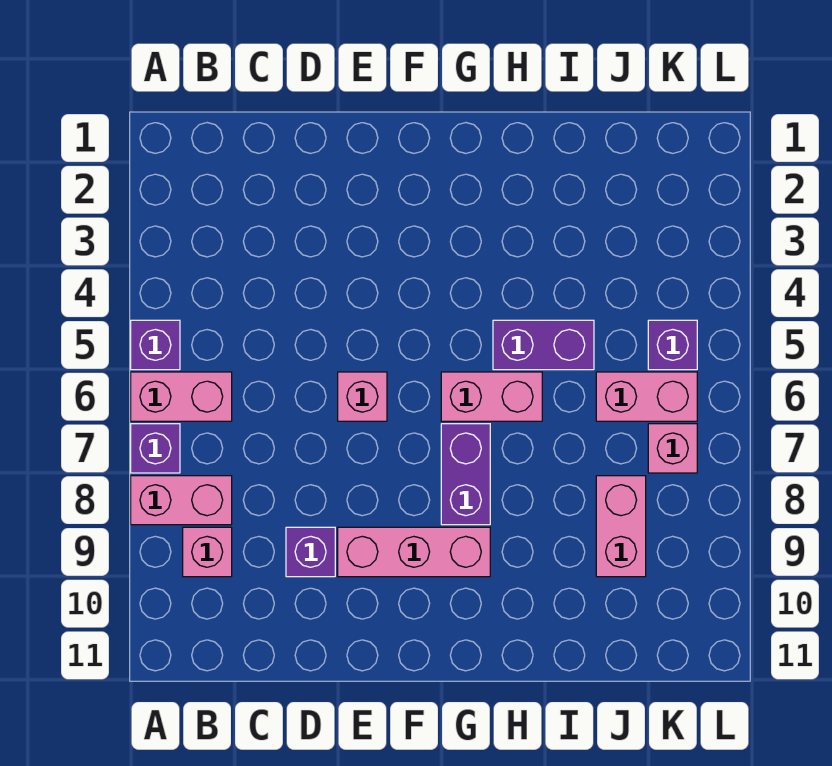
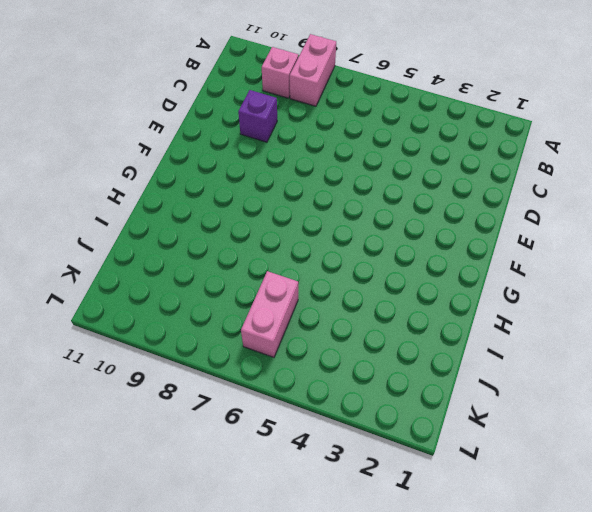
none -> purple 1x1 brick [131,320,180,370]
none -> pink 1x2 brick [131,372,232,421]
none -> purple 1x1 brick [131,424,180,473]

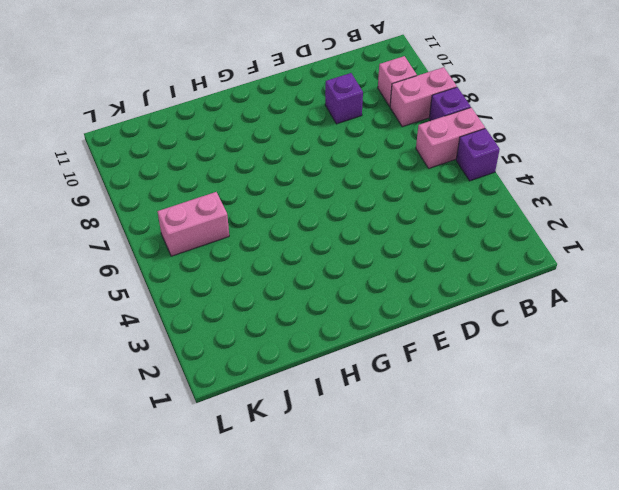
none -> pink 1x1 brick [338,372,387,421]
none -> pink 1x3 brick [338,527,490,577]
none -> pink 1x2 brick [441,372,542,421]

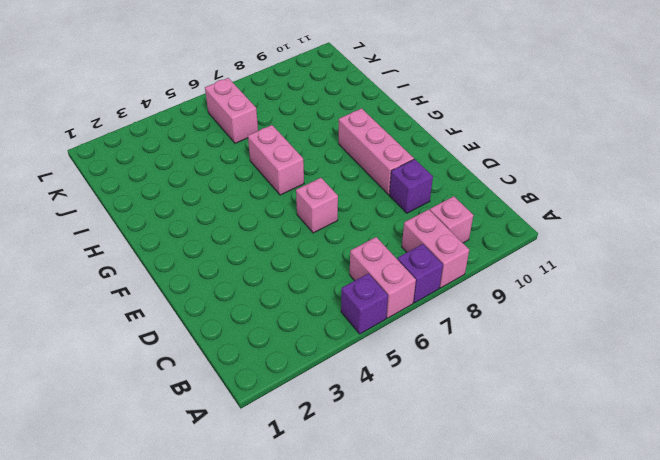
none -> purple 1x2 brick [441,424,490,525]
none -> purple 1x2 brick [493,320,594,370]
none -> pink 1x2 brick [596,476,646,577]

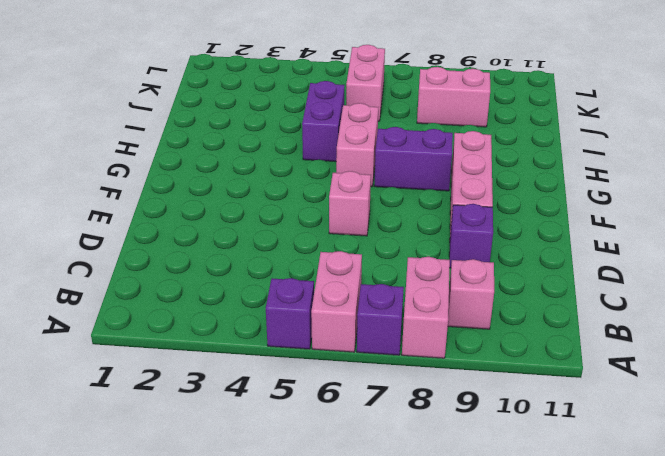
none -> purple 1x1 brick [648,320,697,370]
none -> pink 1x1 brick [648,424,697,473]

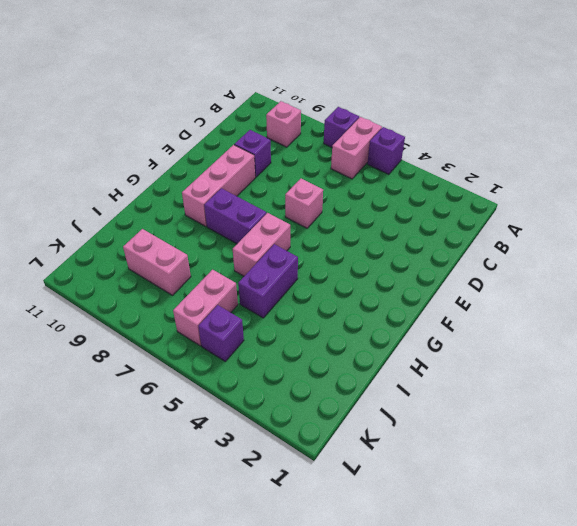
none -> pink 1x2 brick [131,476,232,525]
none -> pink 1x1 brick [648,424,697,473]

